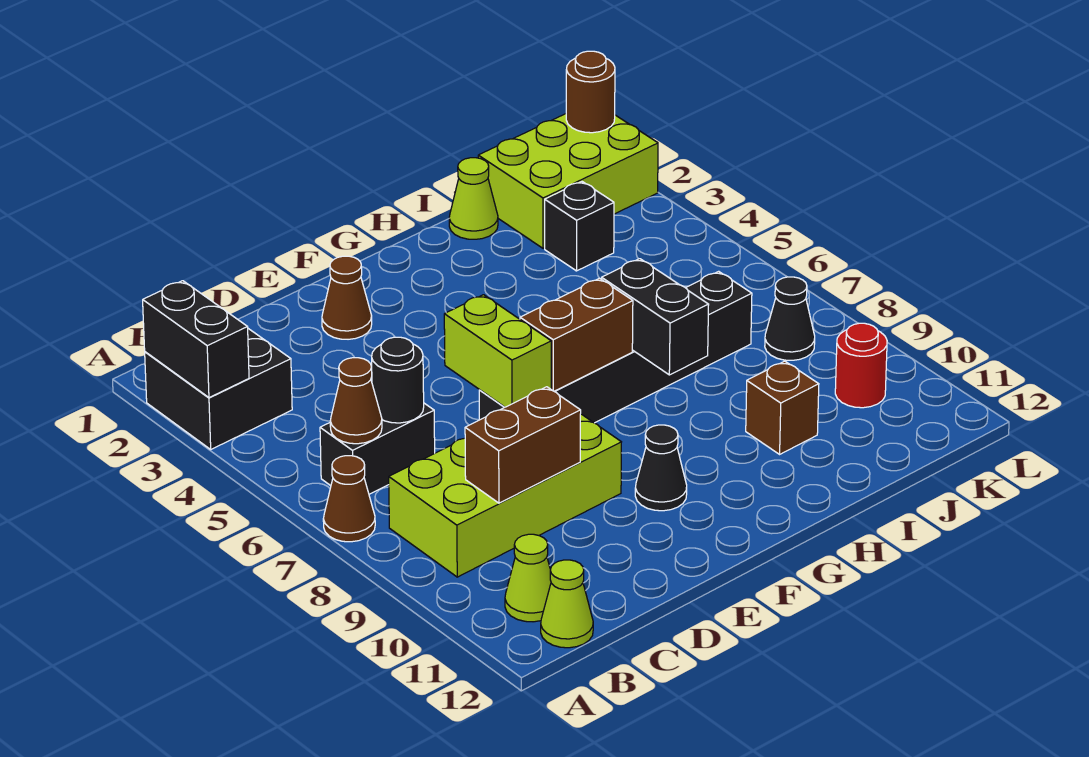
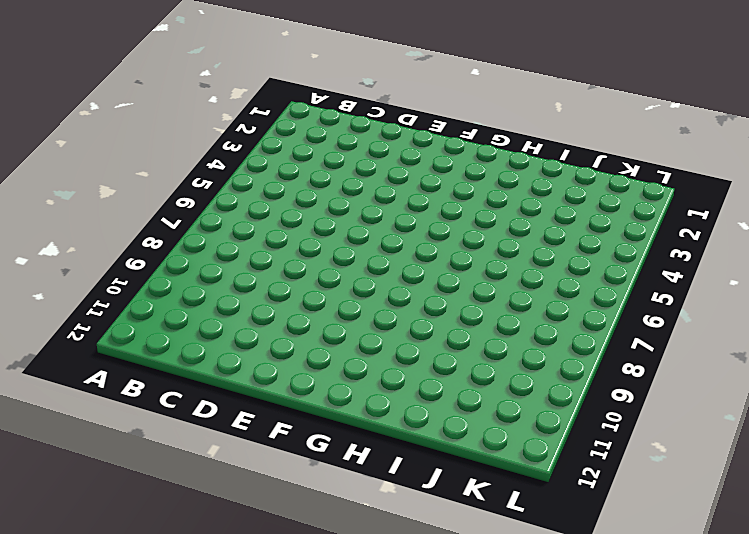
none -> black 2x2 brick [145,329,292,449]
none -> brown 1x1 cone [323,456,375,542]
none -> black 1x2 brick [320,403,435,494]

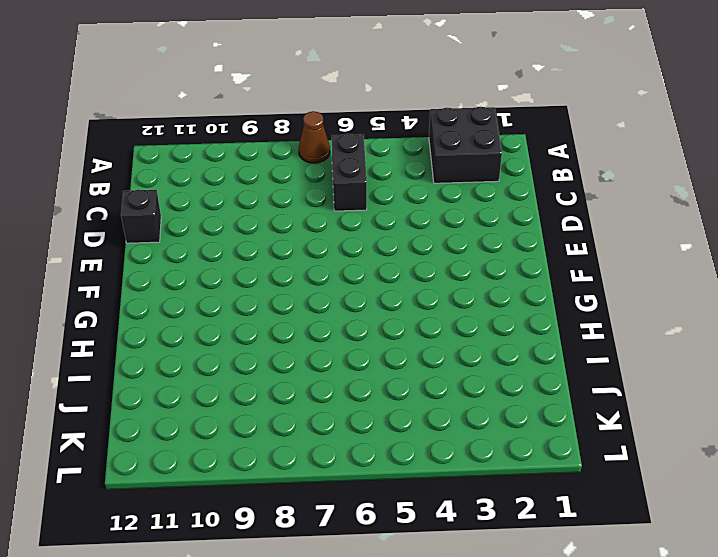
black 1x1 brick [121,189,161,243] -> black 1x1 brick moved to [545,182,614,271]
none -> lime 2x4 brick [389,414,621,577]
none -> lime 1x1 cone [505,534,551,622]
none -> lime 1x1 cone [541,560,593,648]

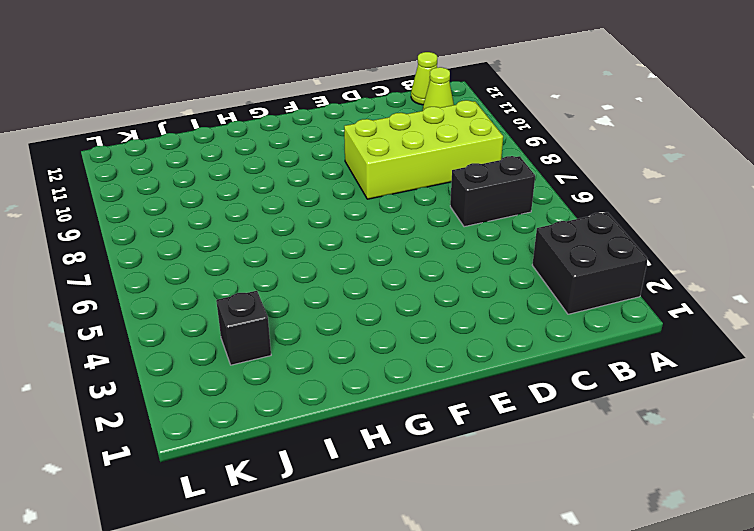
none -> brown 1x1 cone [323,456,375,542]
none -> brown 1x1 cone [322,256,372,339]
none -> black 1x6 brick [479,271,752,423]

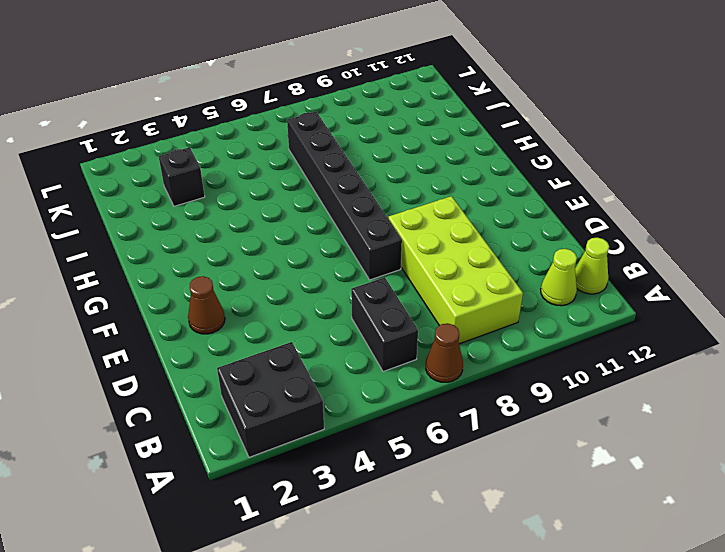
none -> black 1x1 cone [635,425,687,511]
none -> lime 1x1 cone [449,158,498,239]
none -> brown 1x1 brick [746,361,819,454]

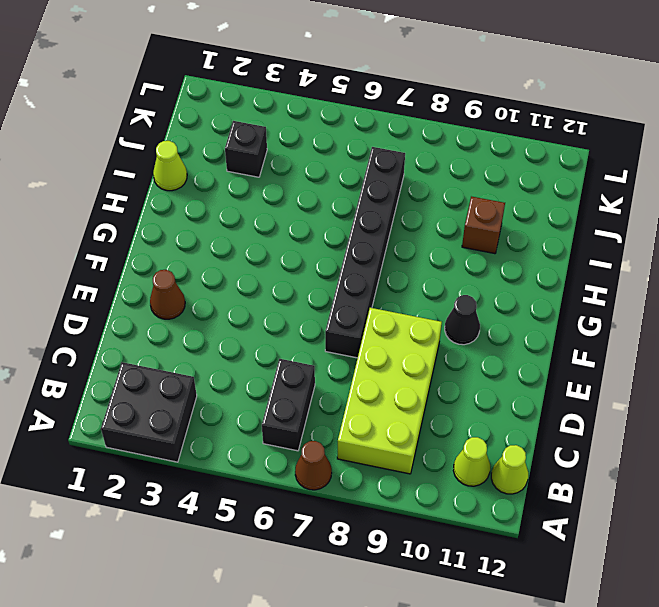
none -> lime 2x3 brick [478,114,658,248]
none -> black 1x1 cone [765,277,815,360]
none -> red 1x1 round brick [835,323,887,408]

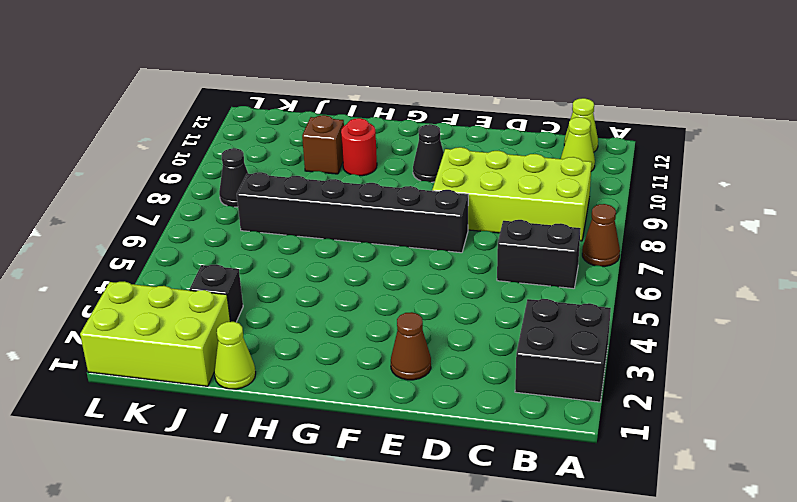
red 1x1 round brick [341,118,377,176] -> red 1x1 round brick moved to [835,323,887,408]
none -> black 1x2 brick [143,281,249,398]
none -> brown 1x1 cone [330,358,382,444]
none -> black 1x1 round brick [372,337,424,423]

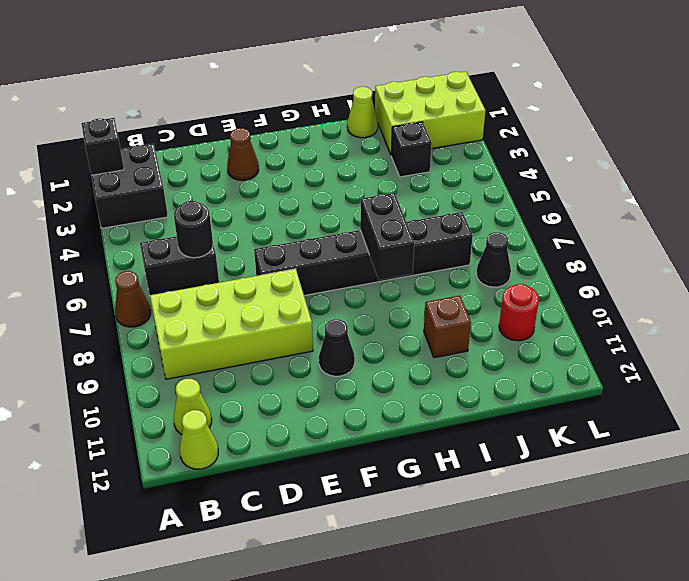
black 1x1 brick [81,118,124,175] -> black 1x2 brick [143,281,249,398]
none -> brown 1x1 cone [330,358,382,444]
none -> brown 1x2 brick [465,387,581,503]
none -> lime 1x2 brick [444,295,551,407]

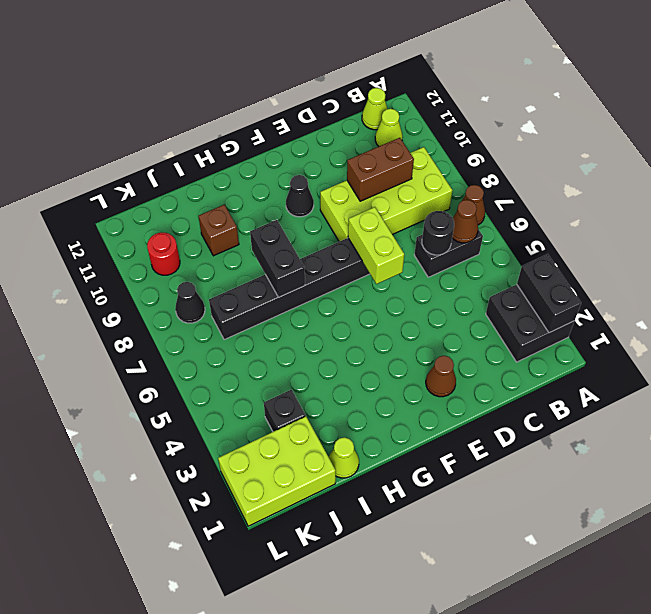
none -> brown 1x2 brick [520,278,633,391]
none -> brown 1x1 round brick [566,51,615,133]

